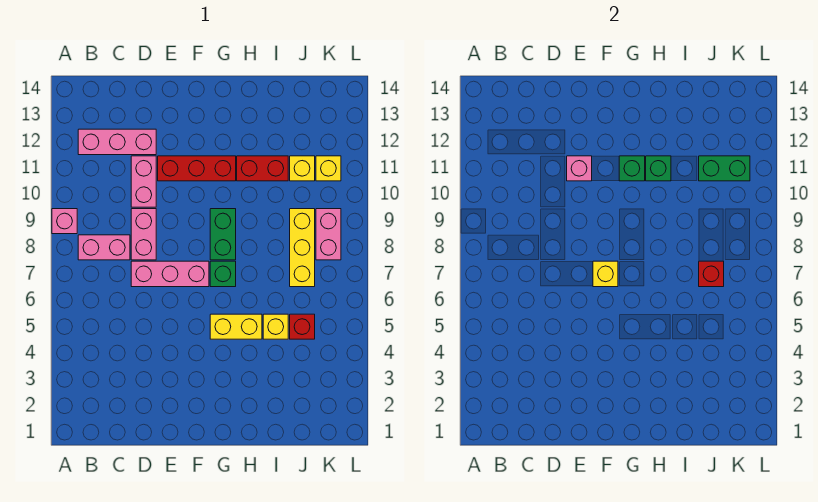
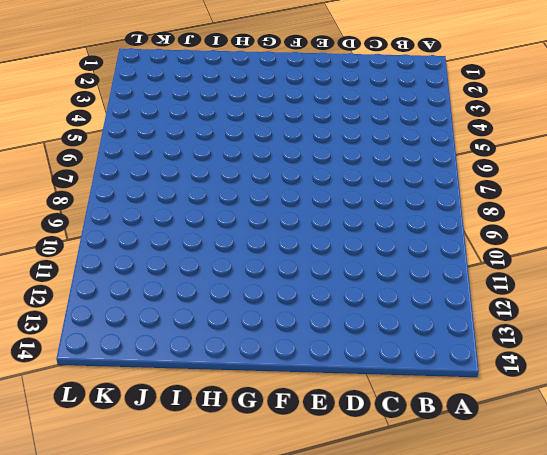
none -> pink 1x1 brick [52,209,77,234]
none -> pink 1x2 brick [78,235,130,260]
none -> pink 1x3 brick [78,129,156,155]

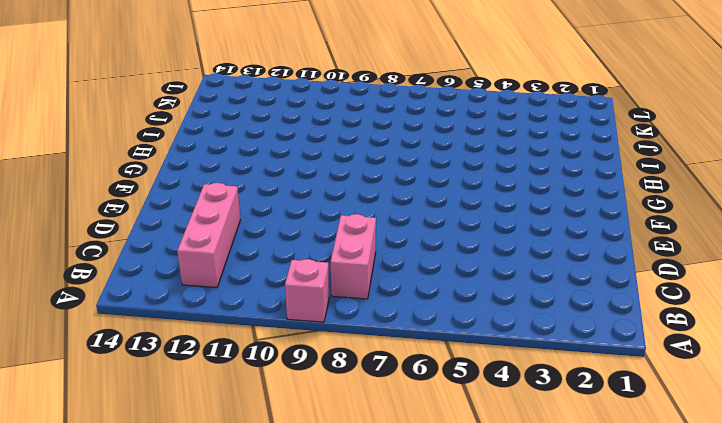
none -> pink 1x3 brick [131,261,209,287]
none -> pink 1x2 brick [131,209,156,260]
none -> pink 1x2 brick [131,156,156,207]

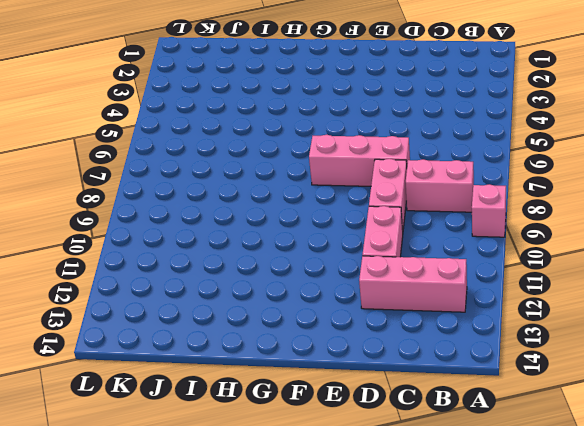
none -> red 1x3 brick [158,156,236,181]
none -> yellow 1x2 brick [210,314,262,339]
none -> green 1x1 brick [210,261,236,287]

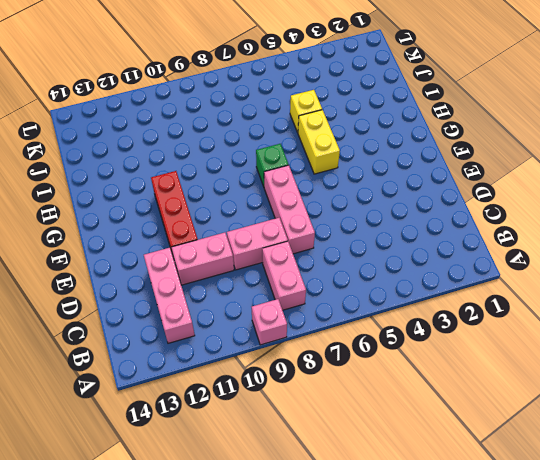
none -> green 1x2 brick [210,209,236,260]
none -> red 1x2 brick [237,156,288,181]
none -> red 1x1 brick [290,314,315,339]

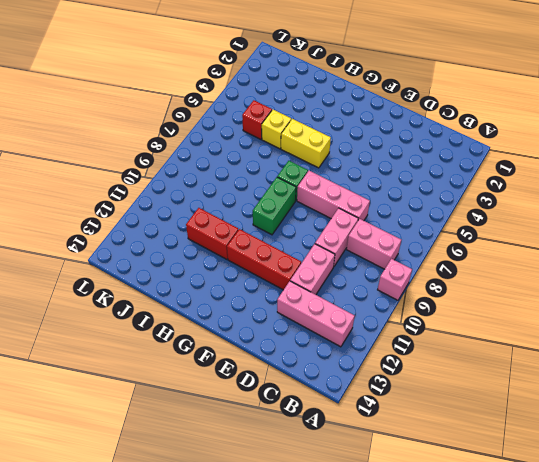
none -> yellow 1x3 brick [290,209,315,287]
none -> yellow 1x1 brick [290,156,315,181]
none -> pink 1x2 brick [316,209,341,260]

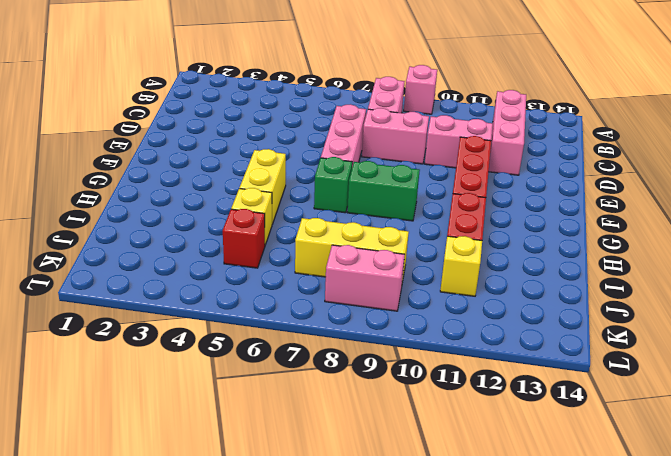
none -> yellow 1x1 brick [316,156,341,181]
none -> pink 1x1 brick [567,156,592,181]
none -> yellow 1x1 brick [593,261,618,287]

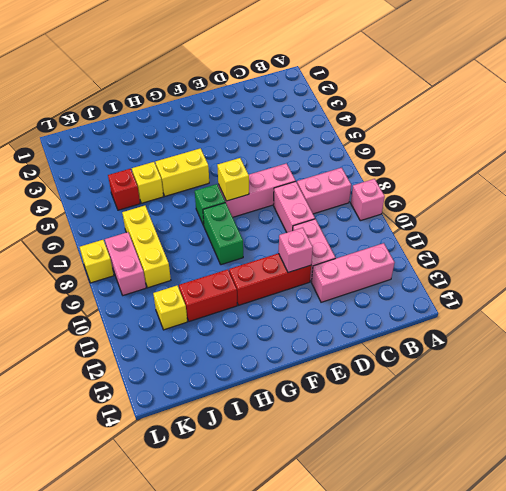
yellow 1x1 brick [80,240,114,283] -> yellow 1x1 brick moved to [316,156,341,181]
none -> green 1x1 brick [619,156,645,181]
none -> green 1x1 brick [646,156,671,181]
none -> red 1x1 brick [699,261,724,287]

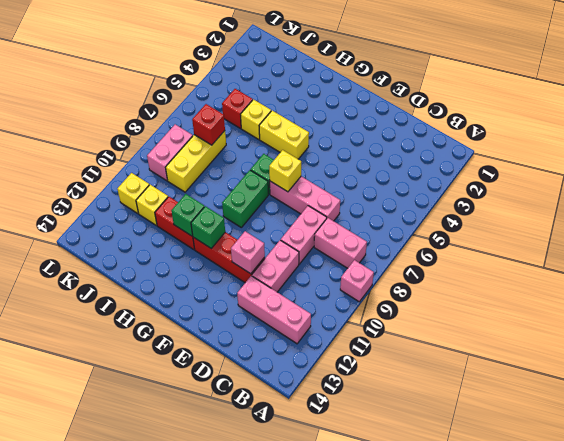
none -> green 1x2 brick [699,156,750,181]

